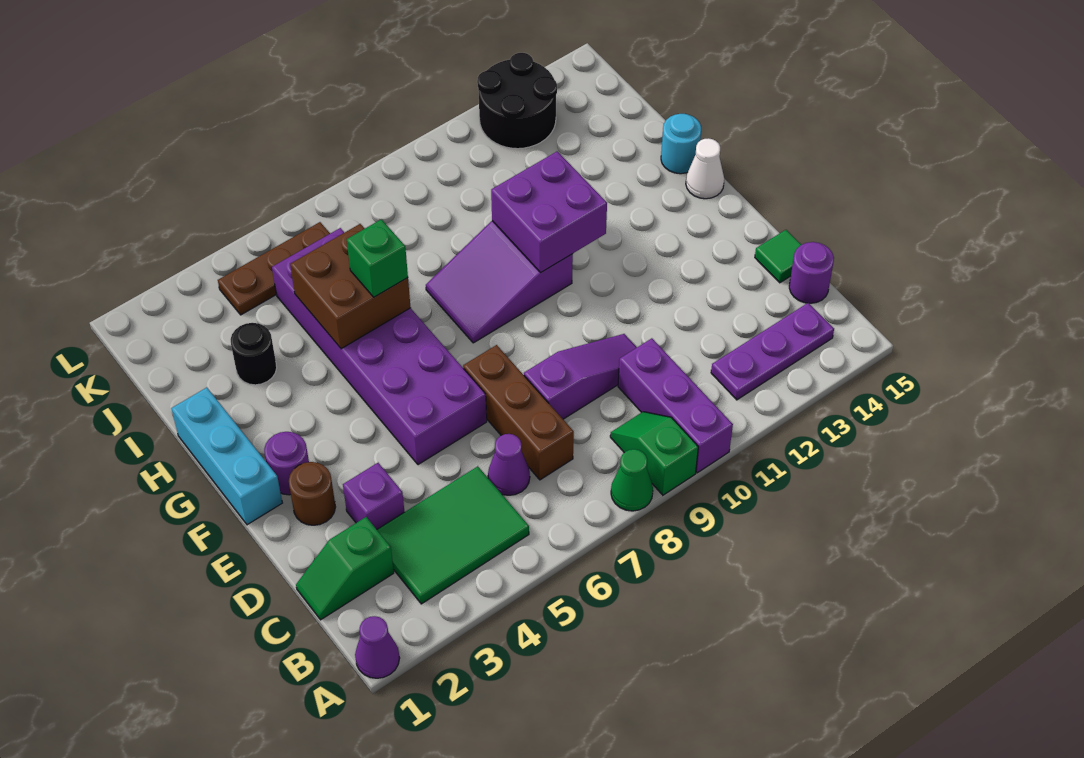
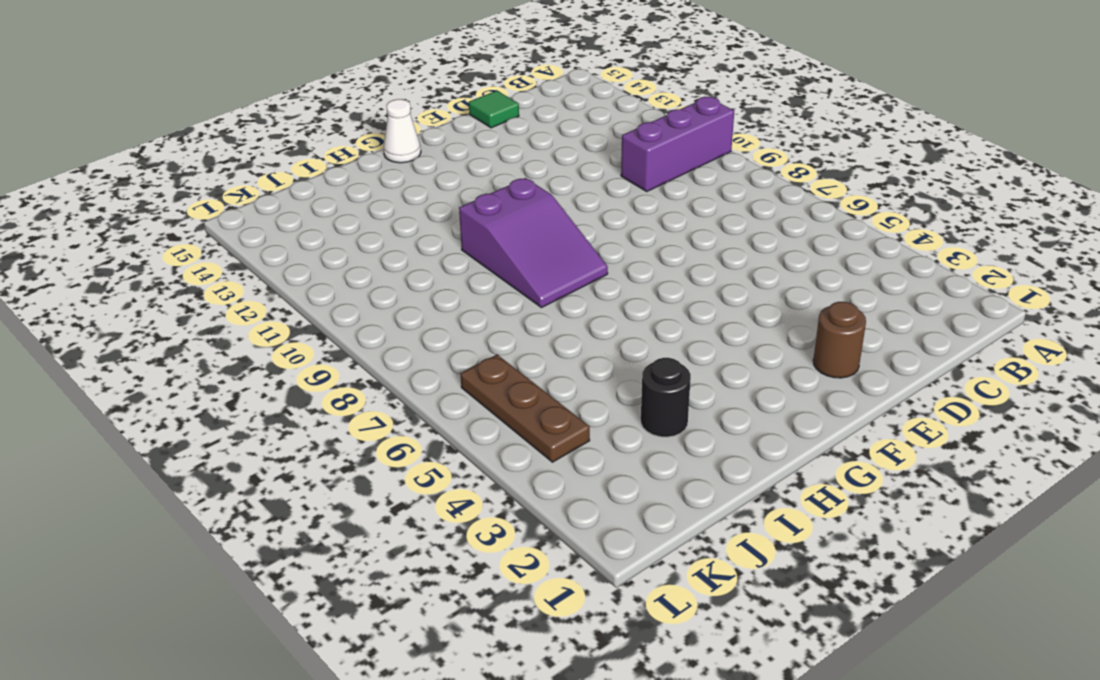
none -> purple 1x1 cone [355,616,400,678]
none -> green 1x1 cone [611,449,653,511]
none -> green 1x2 slope [610,412,698,495]

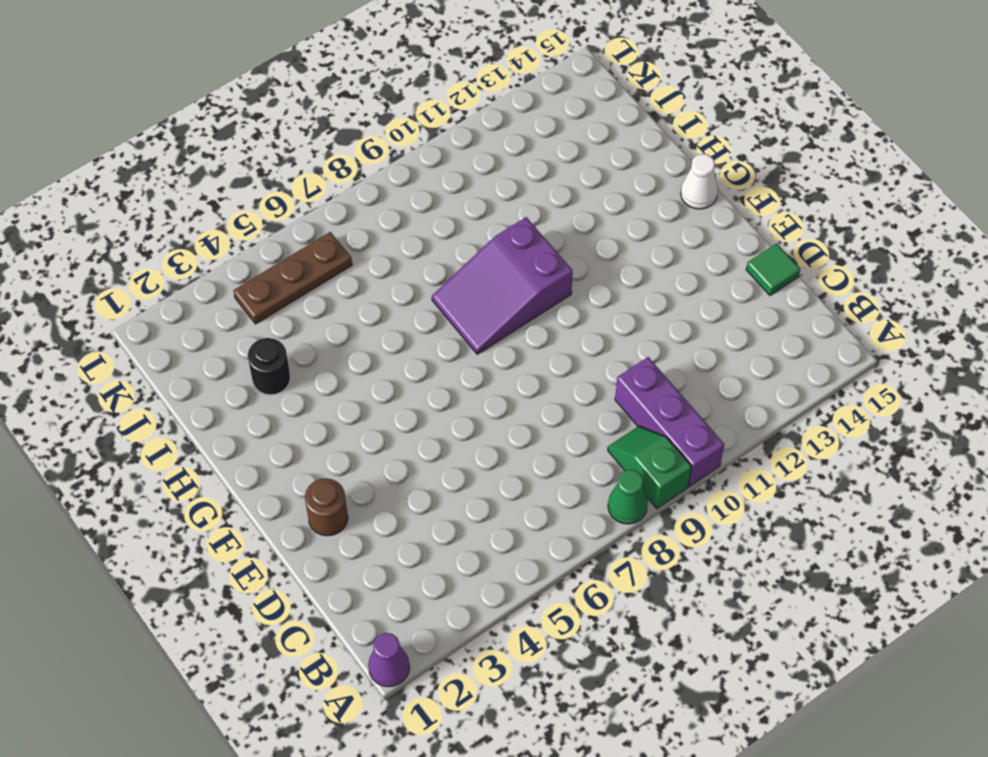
none -> green 2x3 tile [377,466,529,604]
none -> purple 1x3 plate [711,303,834,400]
none -> green 1x2 slope [296,517,394,620]

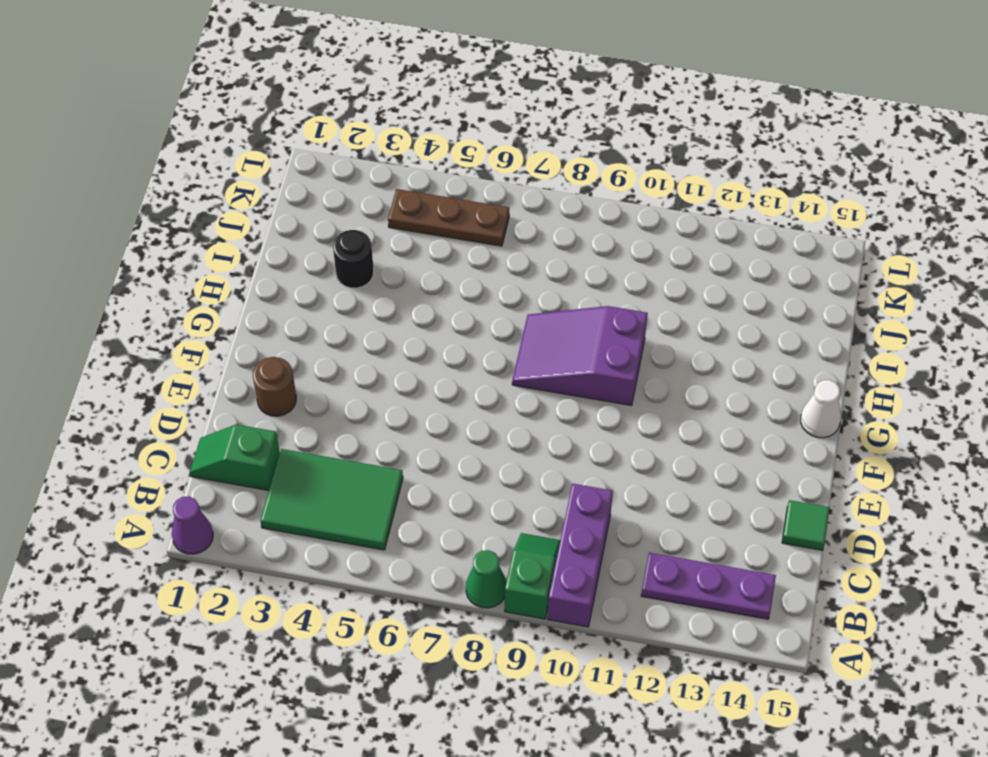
none -> purple 1x1 cone [488,434,530,495]
none -> brown 1x3 brick [463,345,574,480]
none -> purple 1x1 round brick [789,242,834,303]

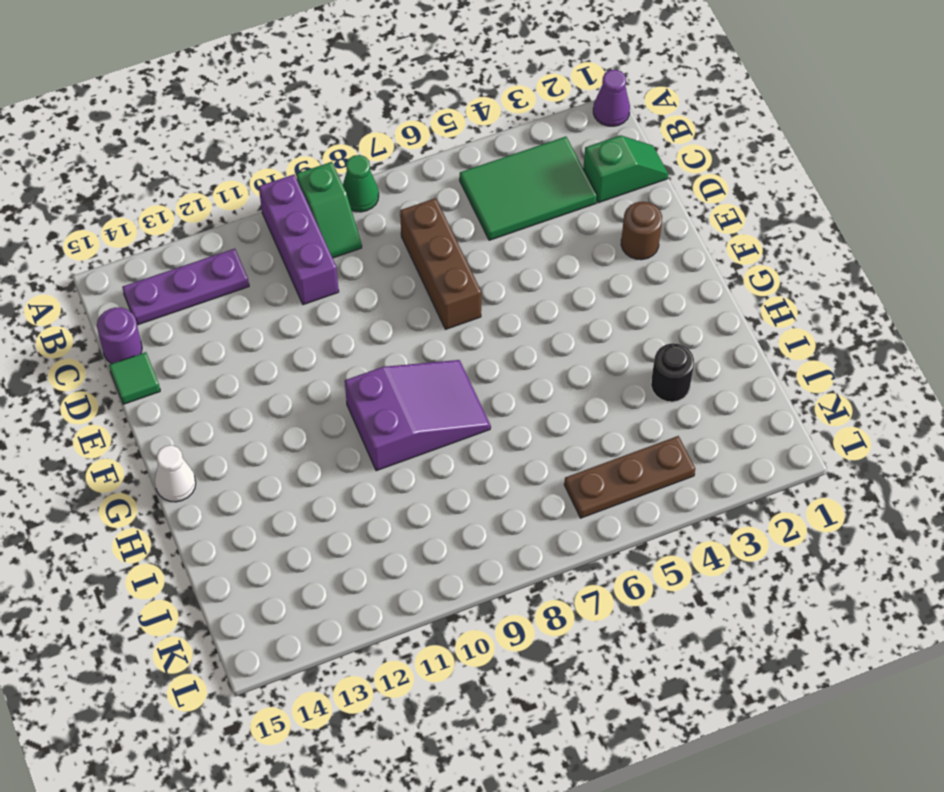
none -> purple 1x1 cone [488,434,530,495]
none -> purple 1x1 brick [343,463,404,529]
none -> purple 1x3 slope [524,334,637,419]

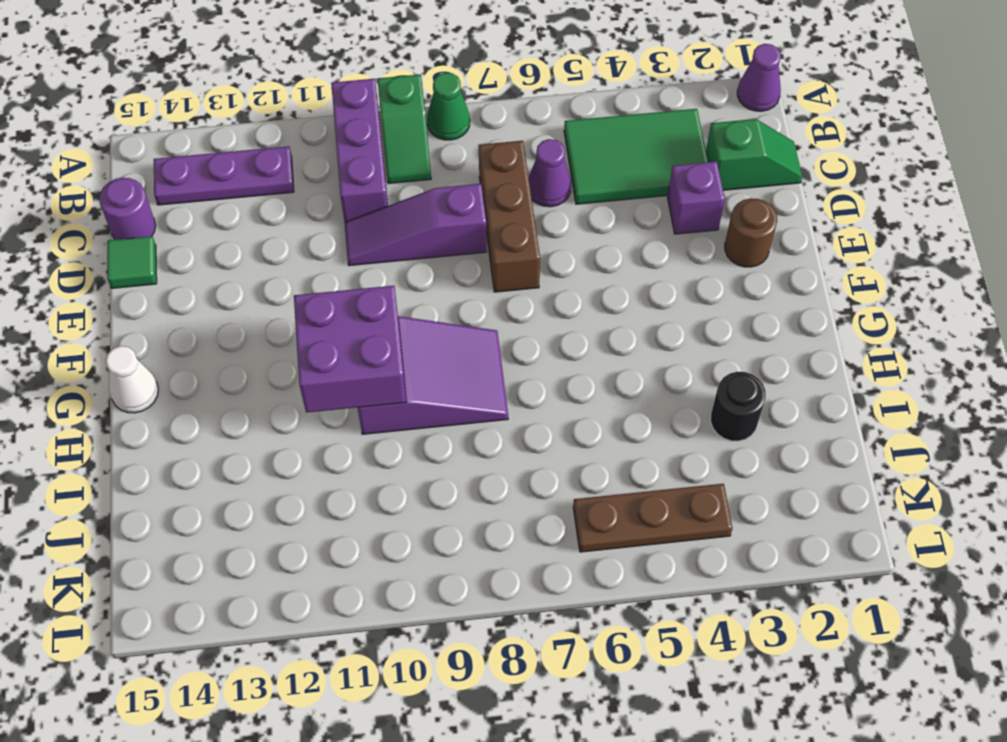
none -> purple 2x6 brick [272,228,487,465]
none -> cyan 1x3 brick [171,388,282,525]
none -> purple 1x1 round brick [264,432,309,495]

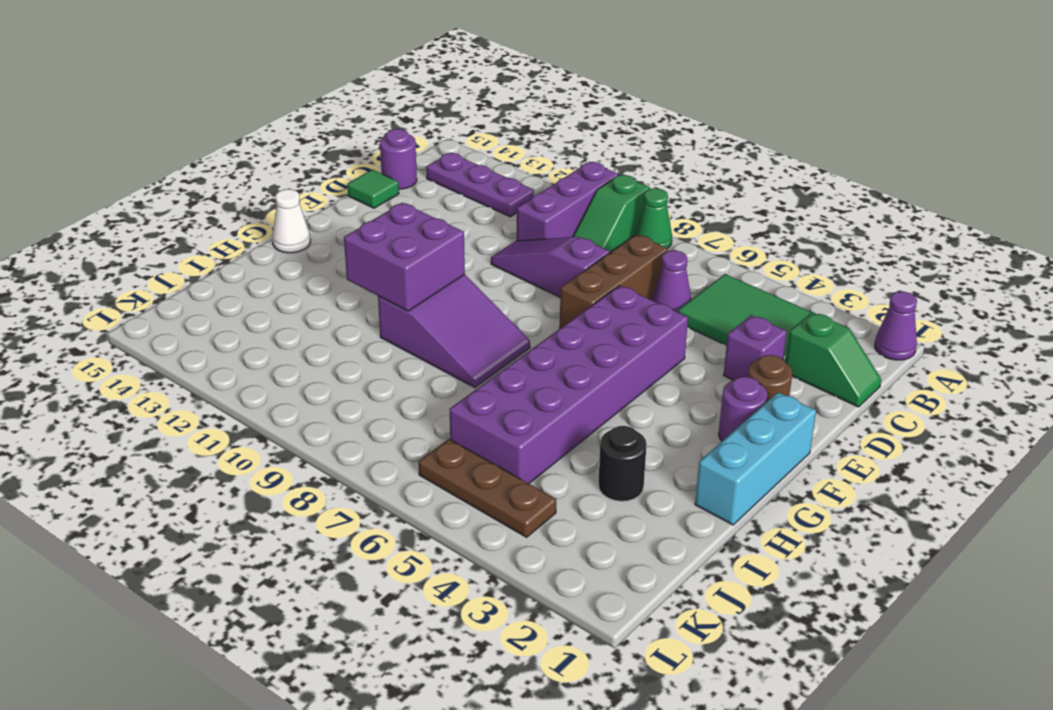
none -> cyan 1x1 round brick [661,114,701,174]
none -> black 2x2 round brick [477,53,557,149]
none -> brown 2x2 brick [290,224,411,349]

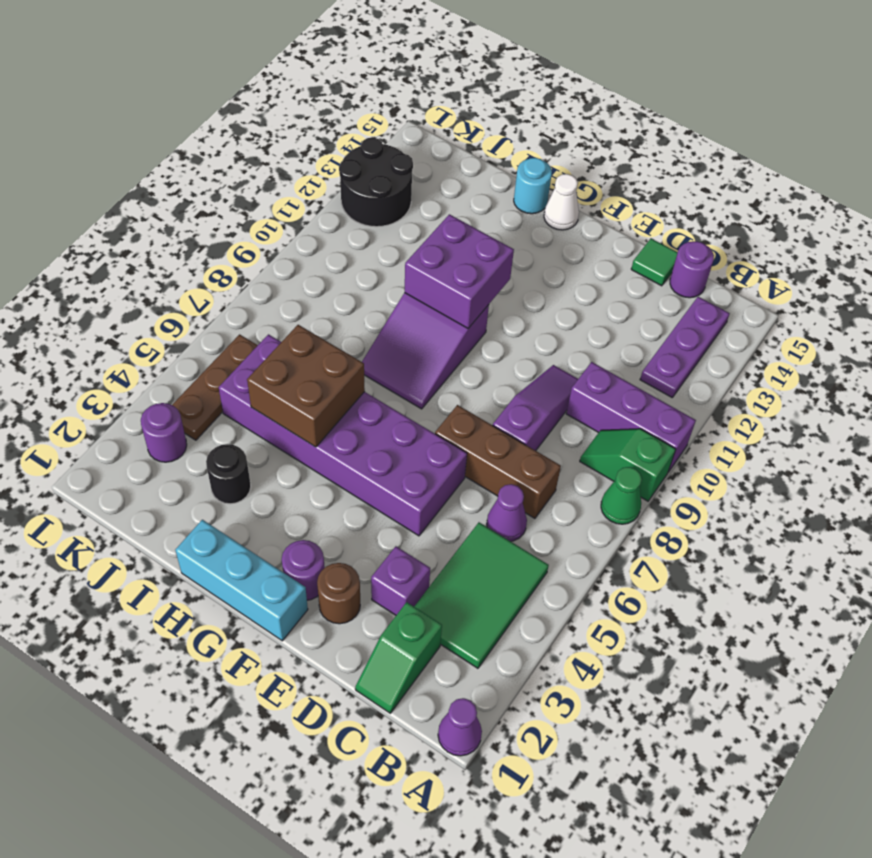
purple 1x1 round brick [141,403,187,462] -> none
none -> green 1x1 brick [347,219,408,297]

